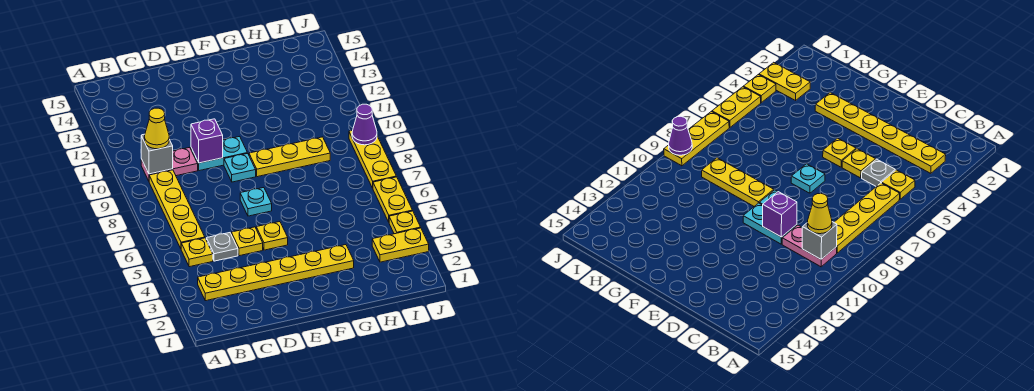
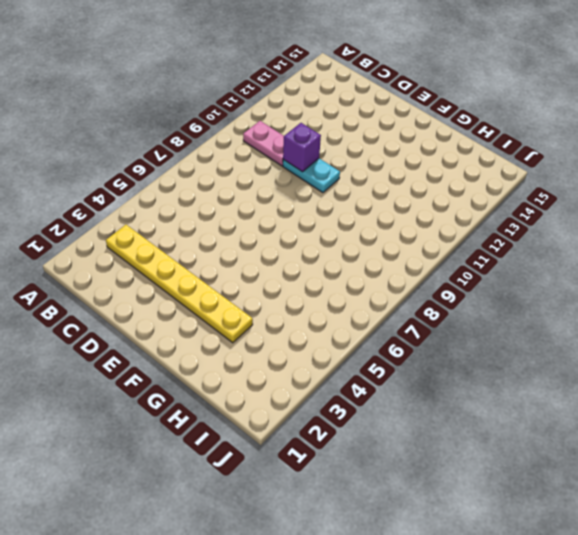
none -> yellow 1x1 plate [181,238,213,267]
none -> yellow 1x4 plate [149,170,205,249]
none -> grey 1x1 plate [206,233,238,261]

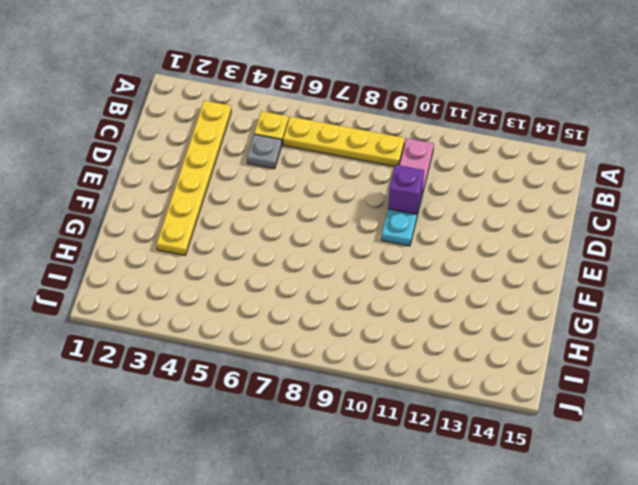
none -> yellow 1x1 plate [231,227,263,256]
none -> yellow 1x1 plate [256,222,288,250]
none -> cyan 1x1 plate [240,188,272,216]

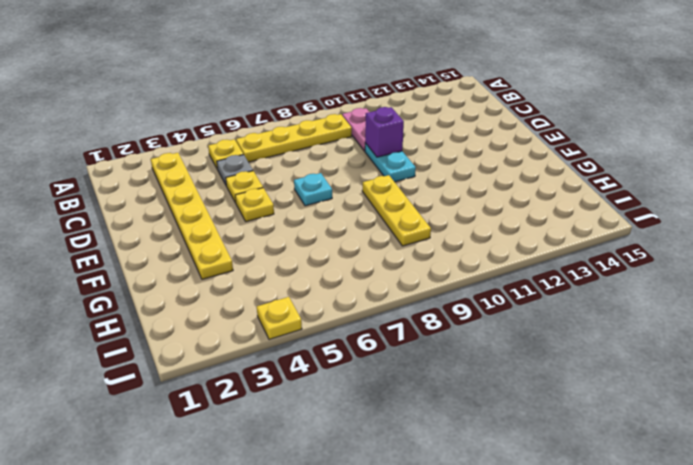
none -> cyan 1x1 plate [224,153,256,182]
none -> yellow 1x2 plate [372,228,429,262]
none -> yellow 1x2 plate [373,177,413,222]

